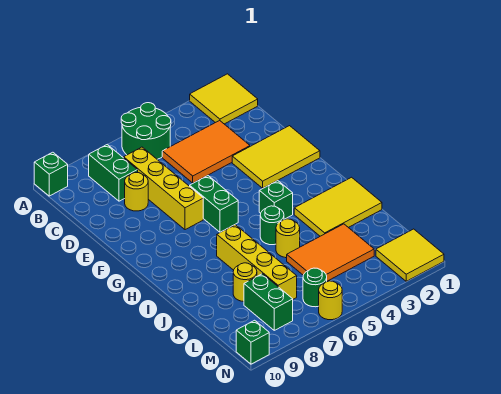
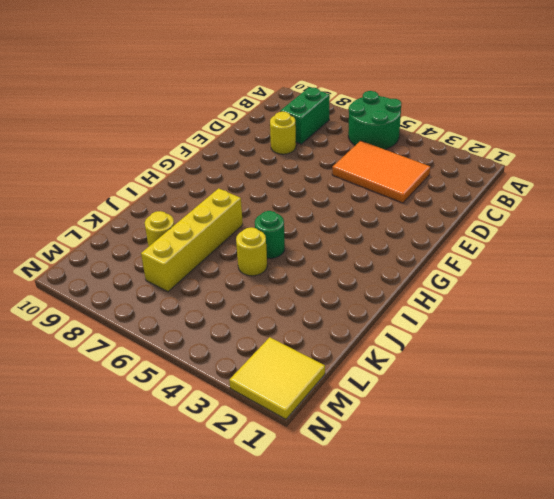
none -> yellow 2x2 tile [190,74,258,124]
none -> green 1x1 brick [34,152,68,196]
none -> yellow 1x4 brick [124,147,203,230]

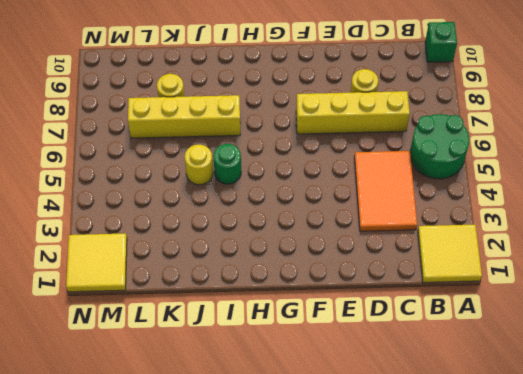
none -> green 1x2 brick [89,145,138,201]
none -> yellow 2x3 tile [232,126,320,188]
none -> green 1x2 brick [190,176,238,232]

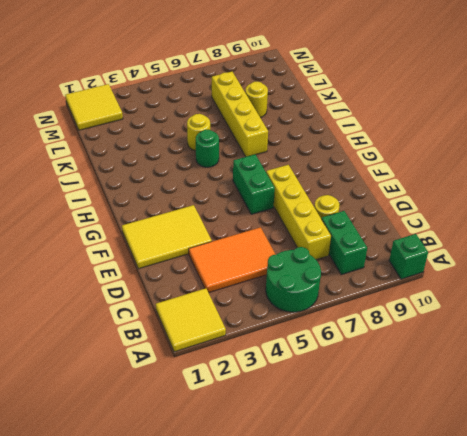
none -> green 1x1 brick [259,181,293,219]
none -> yellow 2x3 tile [294,177,382,236]
none -> orange 2x3 tile [287,224,374,281]

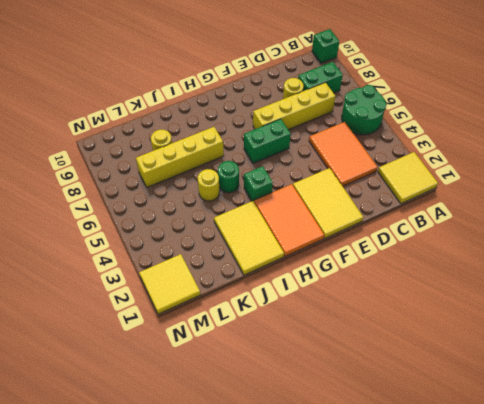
orange 2x3 tile [254,184,324,256] -> orange 2x3 tile moved to [287,224,374,281]
none -> green 1x2 brick [244,274,293,330]
none -> green 1x1 round brick [303,268,327,307]
none -> yellow 1x1 round brick [319,281,342,320]

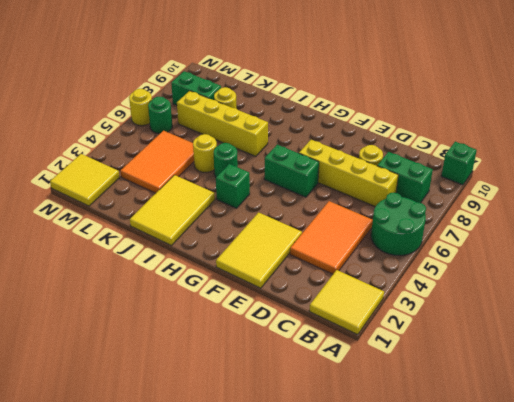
none -> green 1x1 brick [236,320,269,364]

